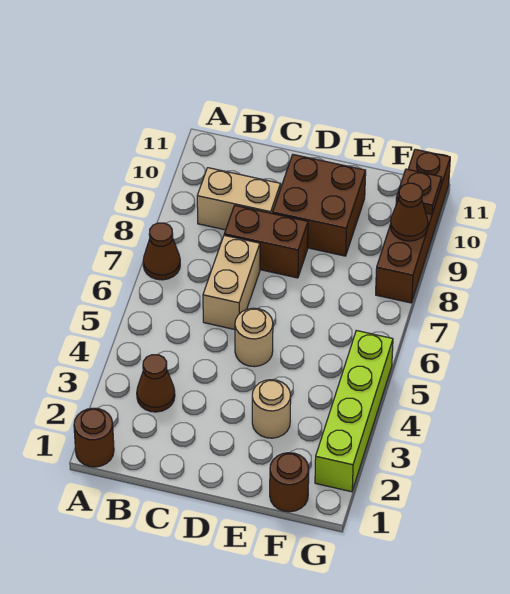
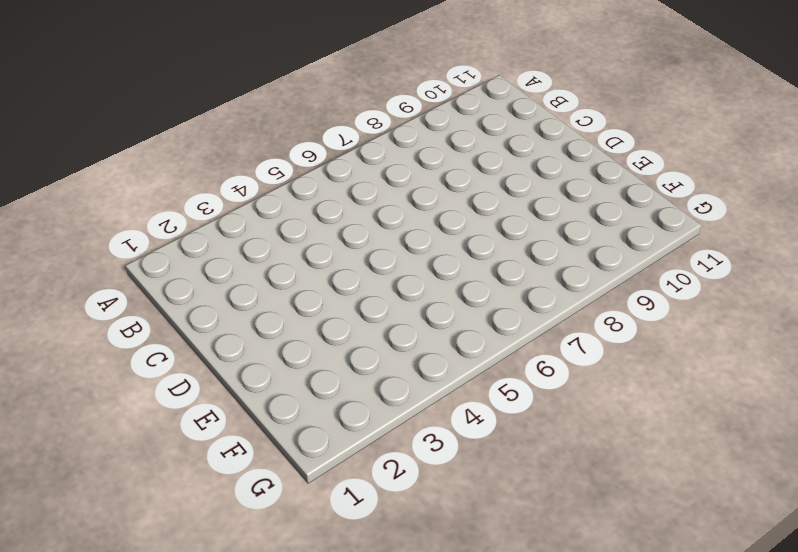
none -> brown 1x1 round brick [74,408,114,467]
none -> brown 1x1 cone [143,223,180,280]
none -> brown 1x1 cone [137,355,175,412]

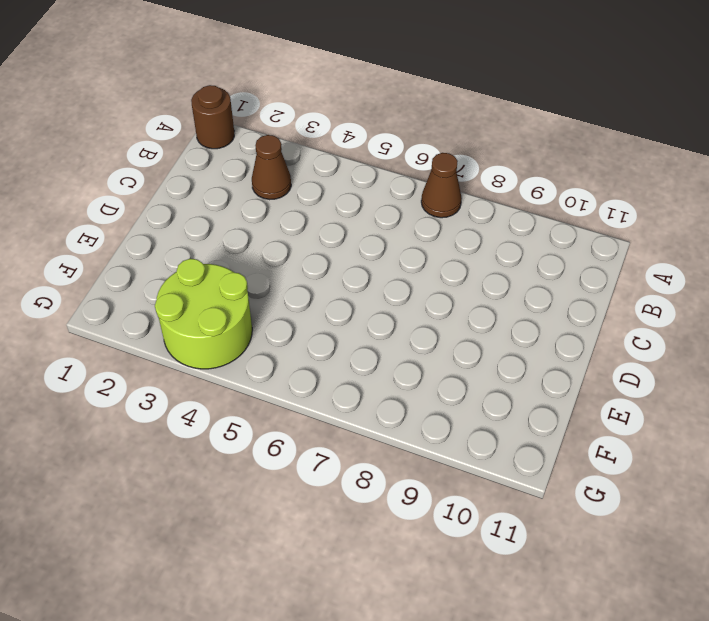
lime 2x2 round brick [155,259,252,369] -> lime 1x4 brick [315,330,393,492]
none -> tan 1x2 brick [197,168,281,230]
none -> tan 1x2 brick [203,235,260,330]
none -> brown 1x2 brick [224,206,308,278]

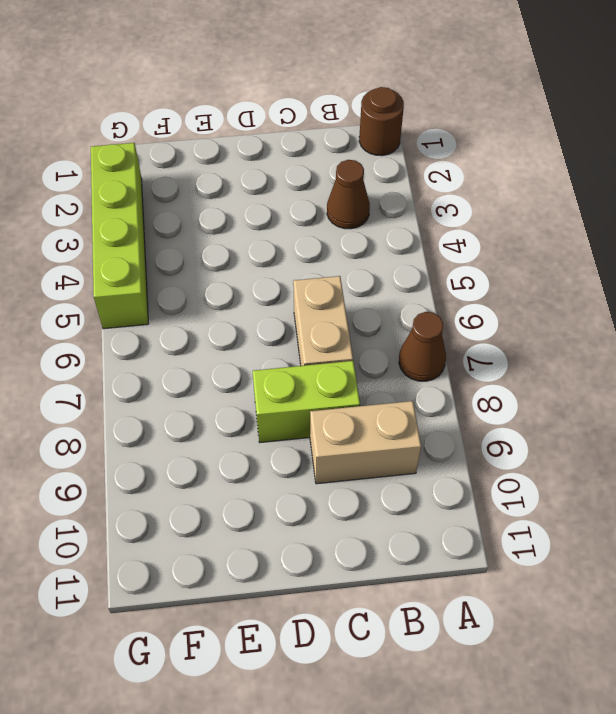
lime 1x2 brick [253,361,360,443] -> brown 1x2 brick [224,206,308,278]
none -> tan 1x1 round brick [235,308,273,367]
none -> brown 2x2 brick [273,155,366,256]
none -> tan 1x1 round brick [252,380,291,438]

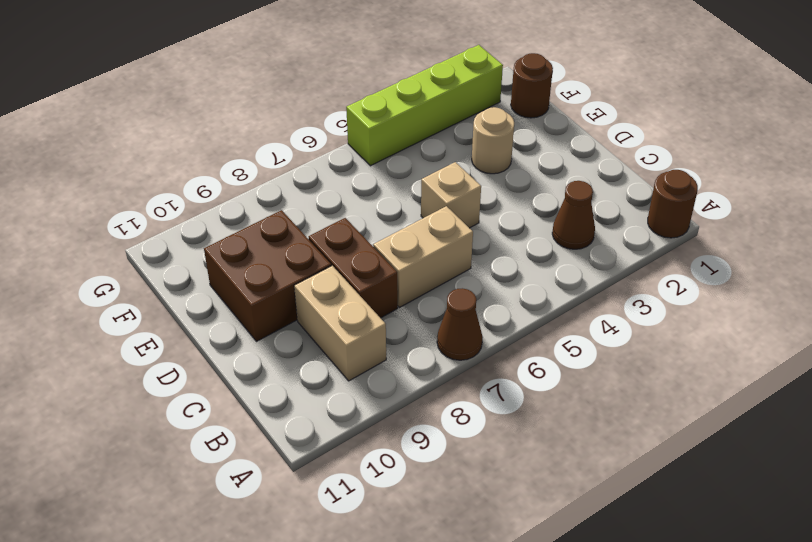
tan 1x1 brick [421,162,481,228] -> tan 1x1 round brick [235,308,273,367]
none -> brown 1x4 brick [376,149,450,303]
none -> brown 1x1 cone [390,183,428,241]
none -> brown 1x1 plate [396,169,442,214]

